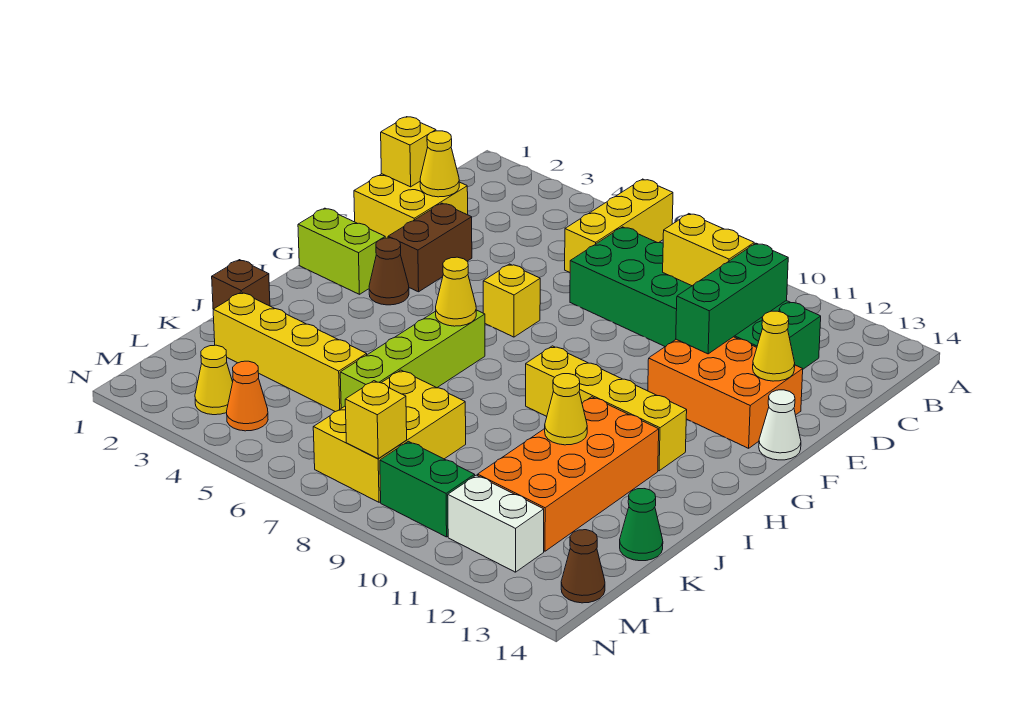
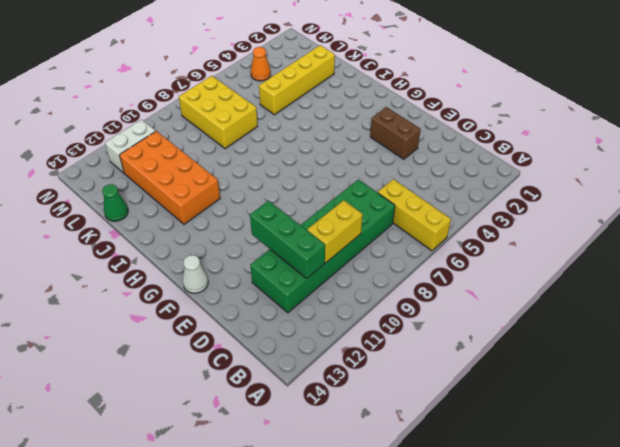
none -> yellow 2x2 brick [354,174,468,238]
none -> orange 2x3 brick [648,337,803,448]
none -> yellow 1x1 brick [483,264,540,337]

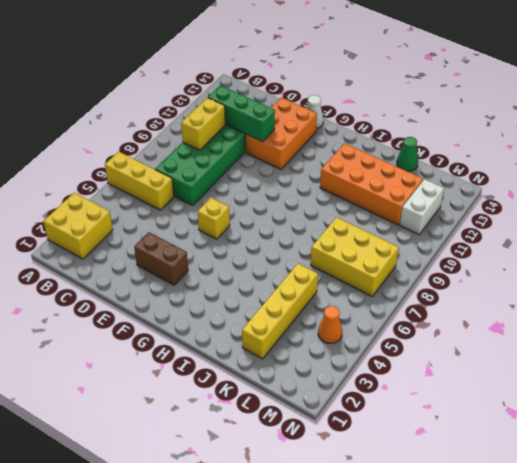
yellow 2x2 brick [44,193,113,259] -> yellow 2x2 brick moved to [354,174,468,238]
none -> lime 1x2 brick [298,208,385,294]
none -> brown 1x1 cone [369,238,409,305]
none -> lime 1x4 brick [340,310,485,408]

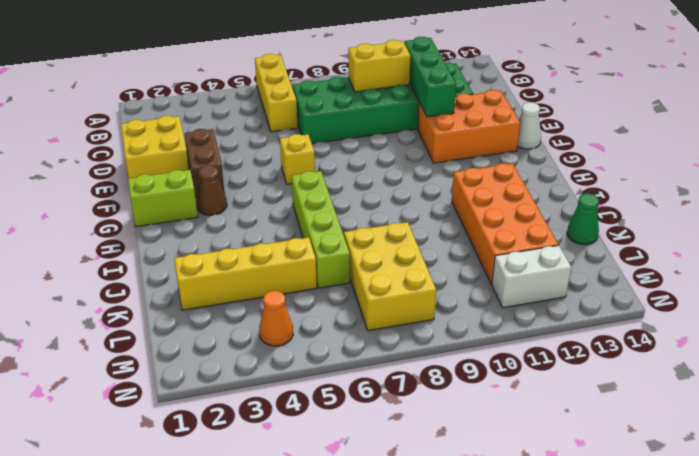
none -> yellow 1x4 brick [526,346,687,471]
none -> brown 1x1 brick [212,260,270,309]
none -> yellow 1x1 cone [195,345,233,415]

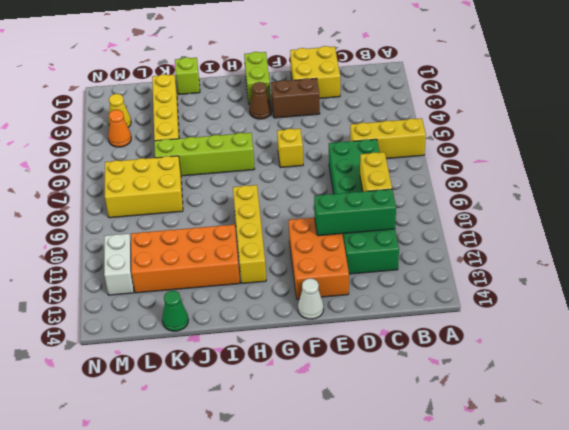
lime 1x1 brick [175,57,200,95] -> brown 1x1 brick [212,260,270,309]
none -> green 1x2 brick [380,441,475,537]
none -> brown 1x1 cone [561,530,605,603]
none -> yellow 1x1 brick [381,117,436,187]

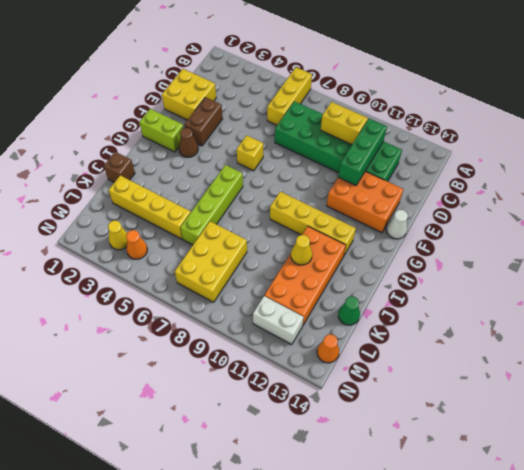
orange 1x1 cone [317,334,339,363] -> brown 1x1 cone [561,530,605,603]
none -> green 1x2 brick [380,441,475,537]
none -> yellow 1x1 brick [381,117,436,187]
none -> yellow 1x1 cone [420,131,459,197]

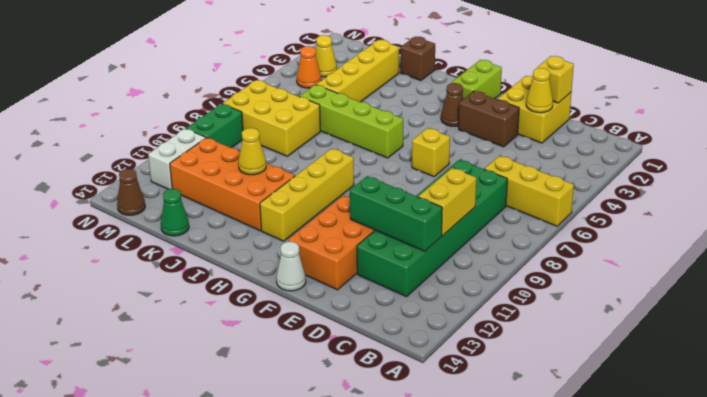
none -> yellow 1x1 cone [753,311,795,381]
none -> yellow 1x1 cone [436,257,476,326]
none -> yellow 1x1 brick [345,381,407,458]

